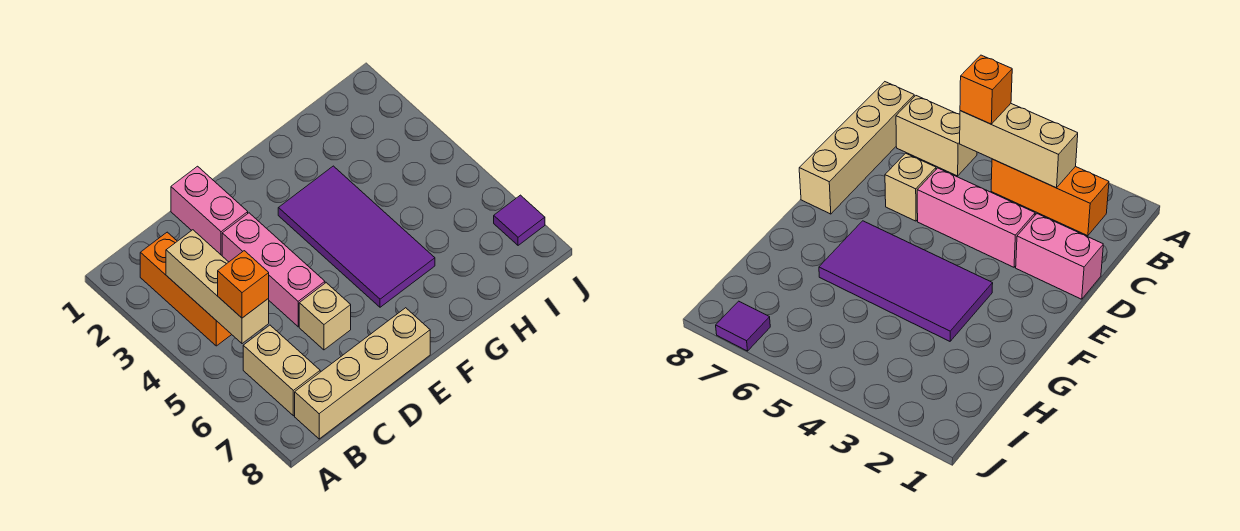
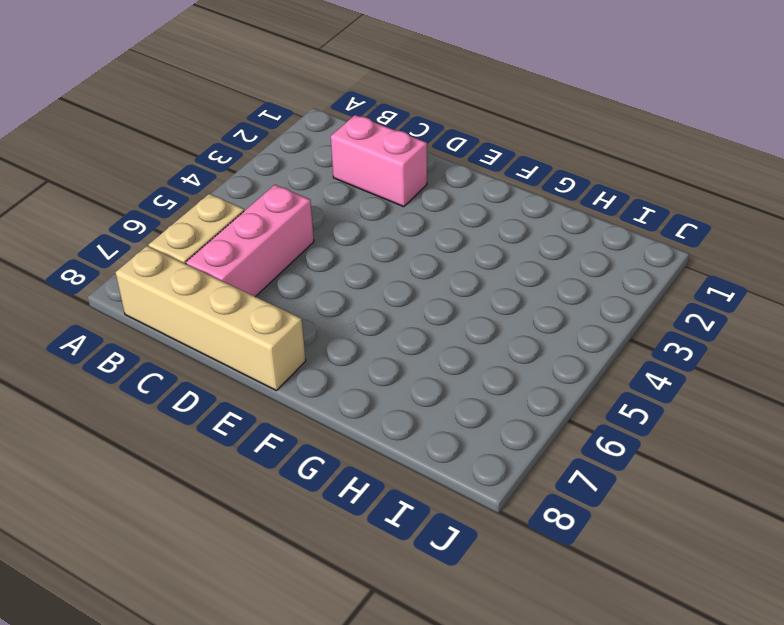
pink 1x2 brick [331,115,427,207] -> pink 1x2 brick turned to [171,166,248,255]
pink 1x3 brick [186,185,314,297] -> pink 1x3 brick moved to [222,213,325,327]
none -> orange 1x3 brick [140,232,232,346]
none -> tan 1x1 brick [299,283,351,350]

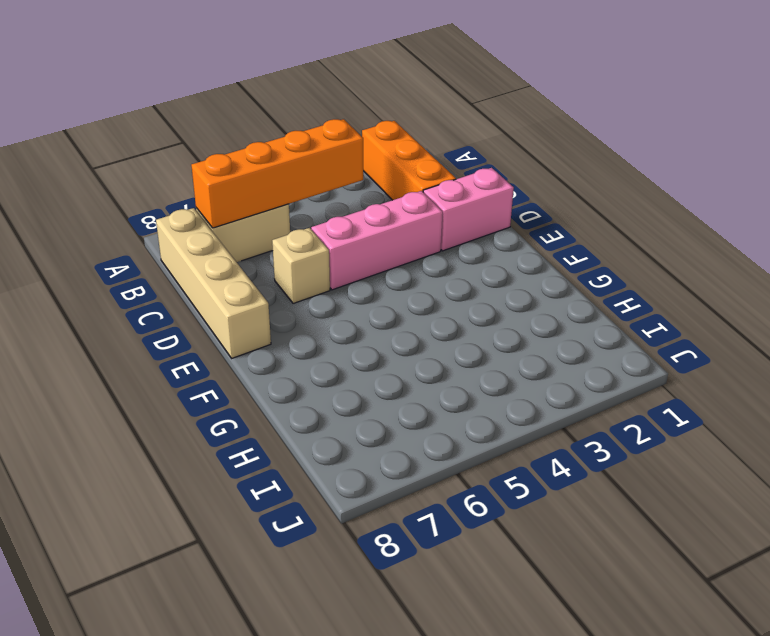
orange 1x3 brick [362,121,456,200] -> orange 1x3 brick turned to [140,232,232,346]
orange 1x4 brick [191,119,363,228] -> tan 1x3 brick [166,230,269,344]
none -> purple 2x4 tile [278,166,435,307]
none -> purple 1x1 tile [494,195,545,245]

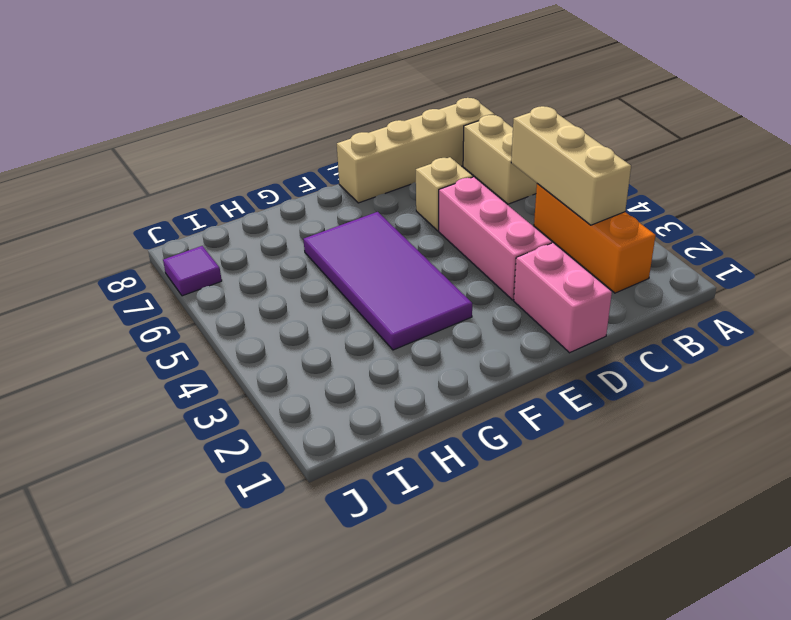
none -> orange 1x1 brick [218,251,269,318]

